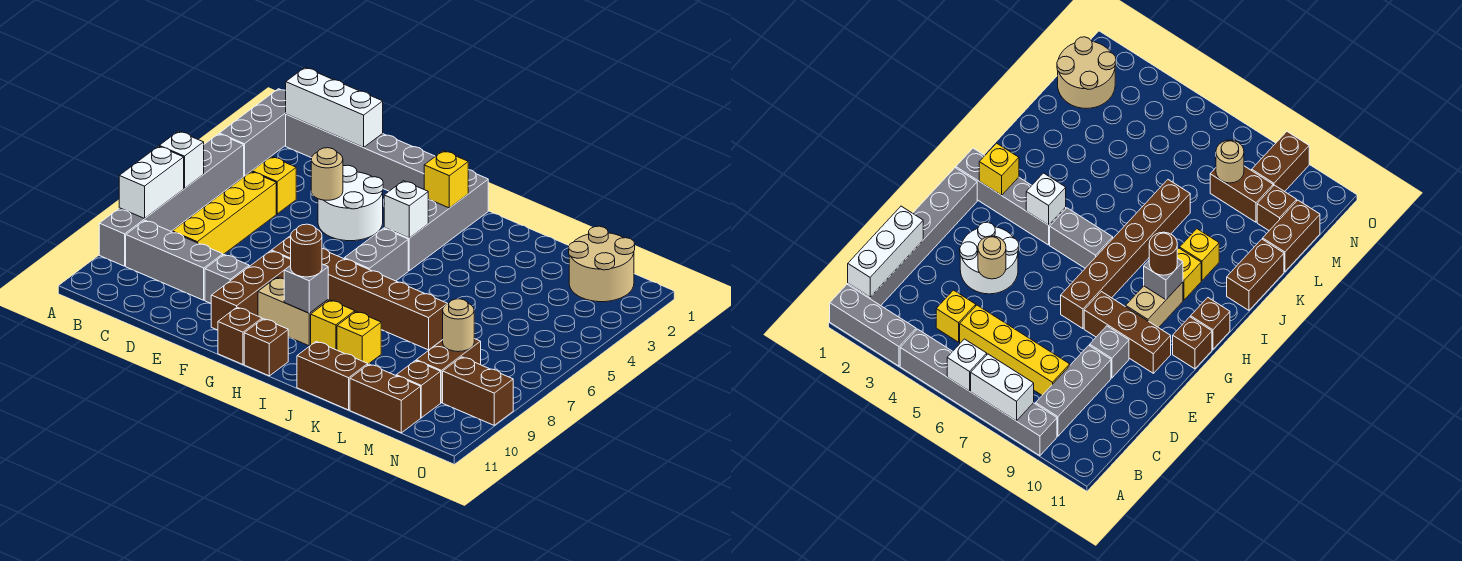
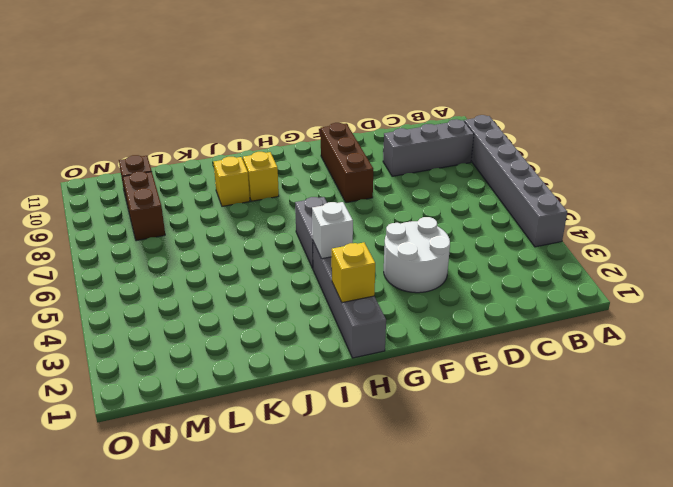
none -> grey 1x3 brick [219,89,286,176]
none -> grey 1x6 brick [286,114,435,191]
none -> yellow 1x1 brick [252,157,296,214]
none -> yellow 1x4 brick [172,172,276,255]

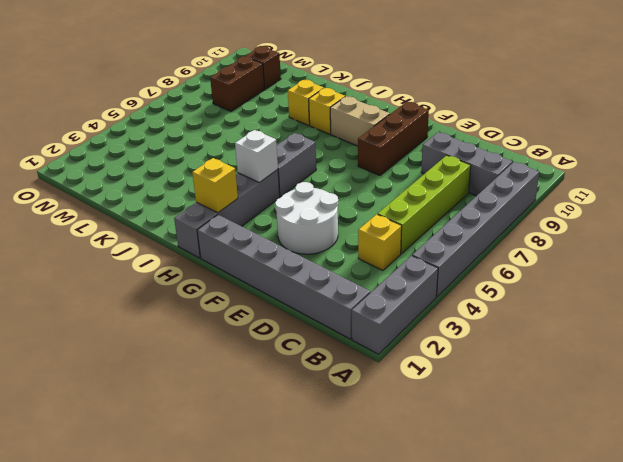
lime 1x4 brick [378,155,471,254] -> yellow 1x4 brick [172,172,276,255]
none -> grey 1x1 brick [205,255,249,304]
none -> brown 1x6 brick [271,236,447,350]
none -> brown 1x1 brick [218,307,262,364]
none -> brown 1x1 brick [244,319,288,376]

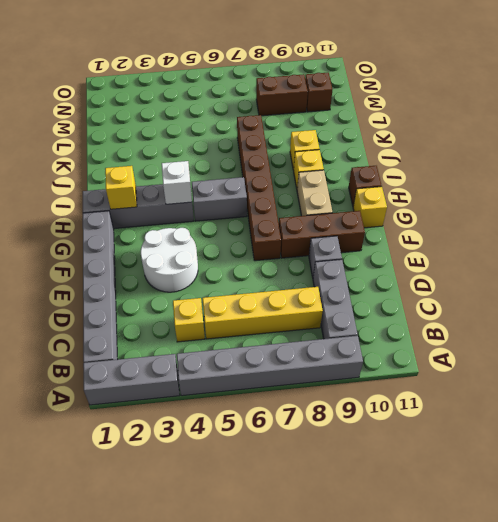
yellow 1x1 brick [353,186,387,228] -> brown 1x1 brick [218,307,262,364]
none -> brown 1x2 brick [297,341,368,410]
none -> brown 1x2 brick [350,364,421,433]
none -> tan 2x2 round brick [569,226,635,302]
none -> brown 1x2 brick [443,357,513,425]

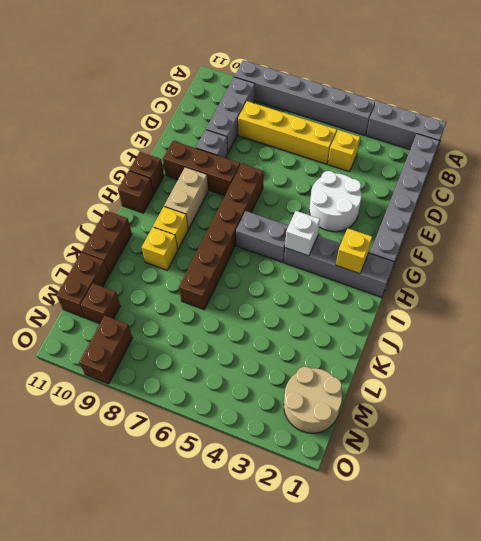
none -> brown 1x2 brick [416,339,481,403]
none -> white 1x1 brick [159,131,204,188]
none -> white 1x2 brick [119,146,184,218]
none -> white 1x3 brick [286,68,383,147]

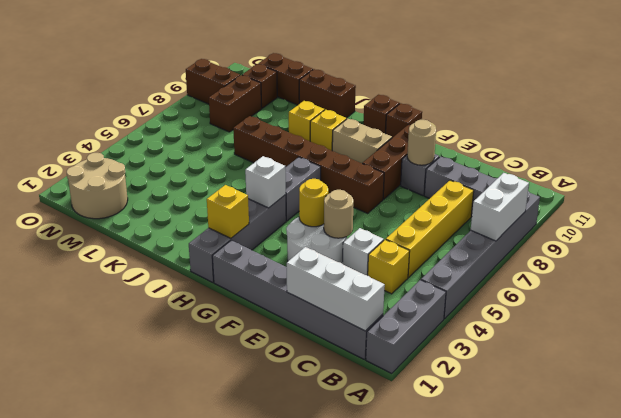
white 1x1 brick [343,228,384,275] -> white 1x1 brick moved to [159,131,204,188]
tan 1x1 round brick [407,120,436,165] -> tan 1x1 round brick moved to [443,299,474,352]
yellow 1x1 round brick [299,179,328,227] -> none
none -> grey 1x1 brick [284,264,328,313]
none -> brown 1x1 round brick [291,224,322,277]

